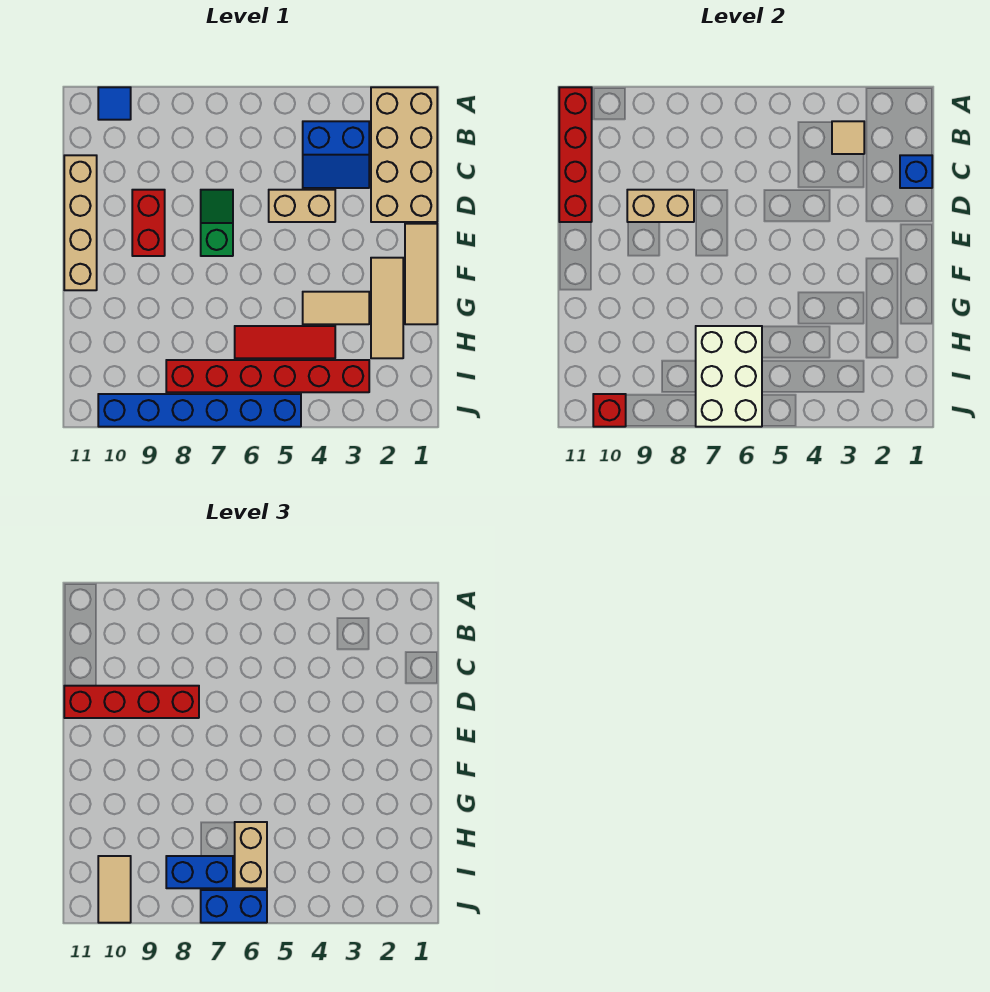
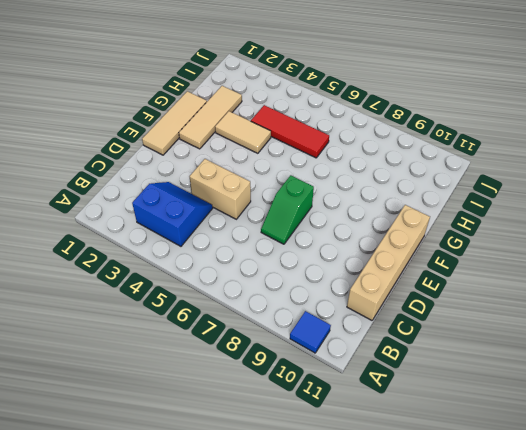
none -> tan 2x4 brick [371,87,437,222]
none -> red 1x2 brick [132,190,165,256]
none -> red 1x6 brick [166,360,369,392]

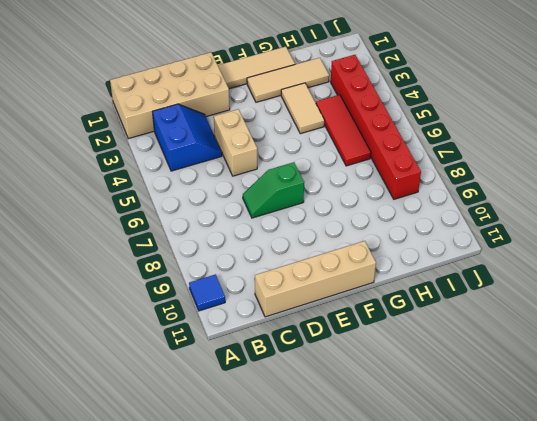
none -> red 1x2 brick [132,190,165,256]
none -> blue 1x6 brick [98,394,301,427]
none -> red 1x4 brick [559,87,592,222]

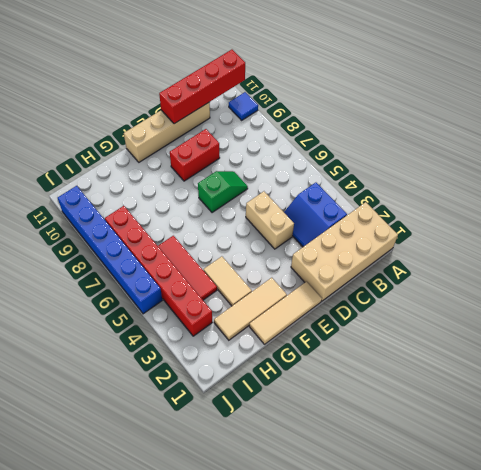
none -> tan 1x1 tile [832,121,864,154]
none -> blue 1x1 brick [900,155,932,188]
none -> tan 1x2 brick [627,190,694,222]

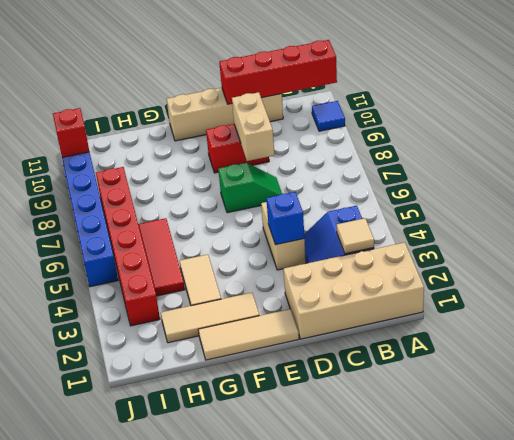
blue 1x1 brick [266,192,304,245] -> blue 1x1 brick moved to [900,155,932,188]
none -> white 2x3 brick [696,326,762,427]
none -> red 1x4 brick [64,686,199,718]
none -> tan 1x2 brick [235,822,267,888]

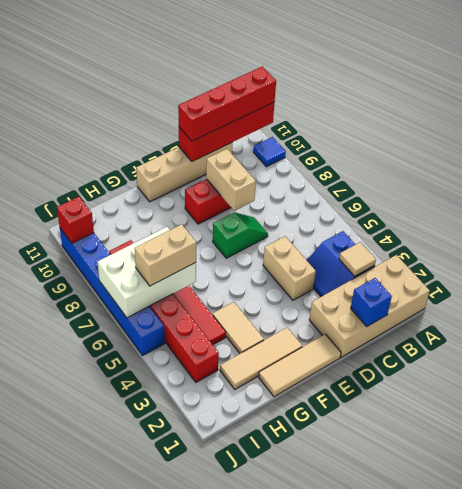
red 1x4 brick [178,66,276,141] -> red 1x4 brick turned to [64,686,199,718]
none -> blue 1x2 brick [166,856,233,888]
none -> tan 1x2 tile [98,856,131,923]
none -> blue 1x2 brick [201,890,267,923]

